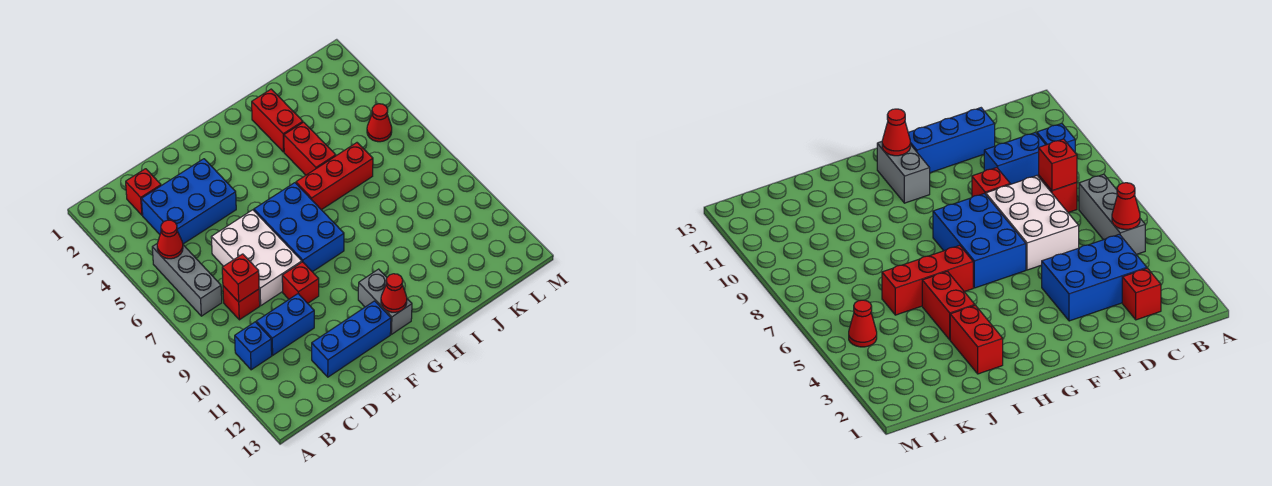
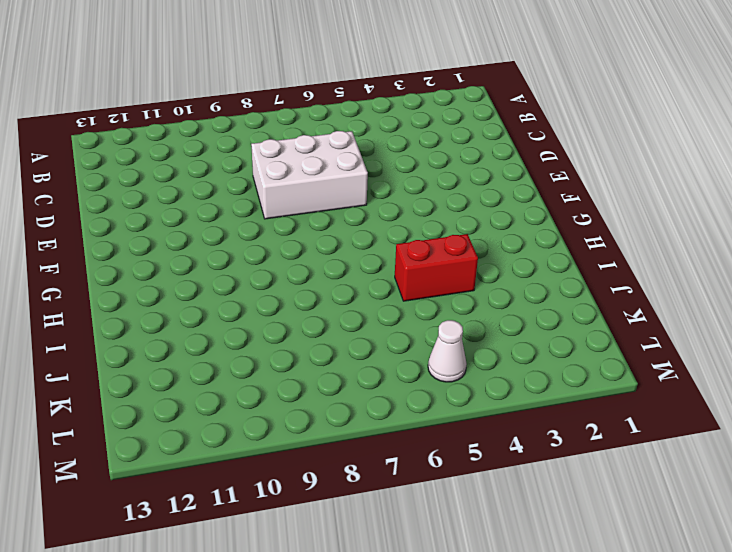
white 1x1 cone [428,320,467,382] -> red 1x1 cone [367,104,392,142]
none -> grey 1x3 brick [152,244,222,316]
none -> blue 1x1 brick [235,322,272,370]
none -> red 1x1 brick [126,169,161,215]

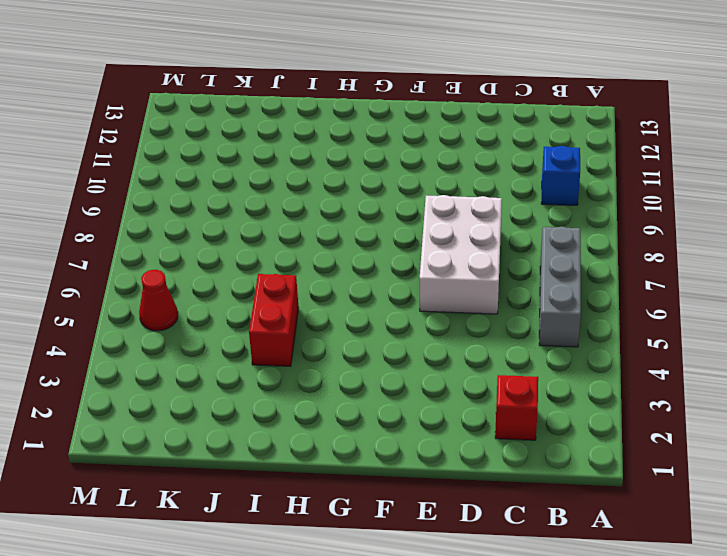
none -> blue 2x3 brick [142,159,236,244]
none -> red 1x1 brick [223,286,260,320]
none -> blue 1x2 brick [256,294,314,355]

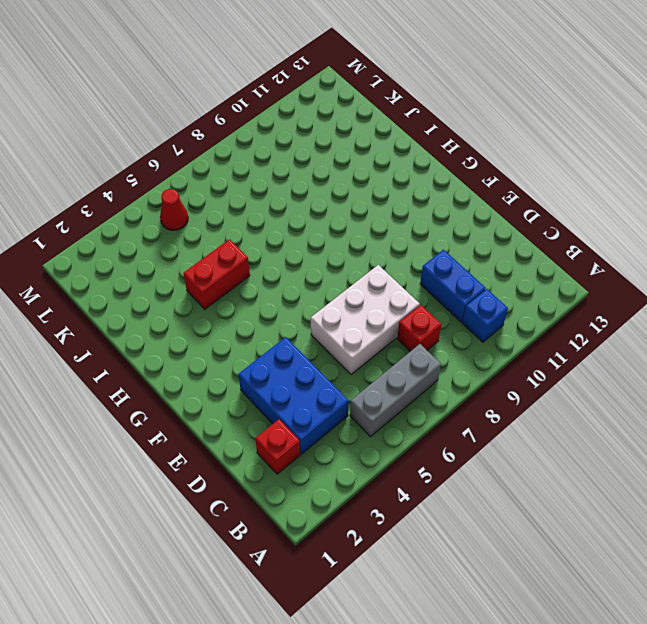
none -> blue 1x3 brick [312,301,391,377]
none -> red 1x1 brick [282,262,319,303]
none -> blue 2x3 brick [254,183,344,272]

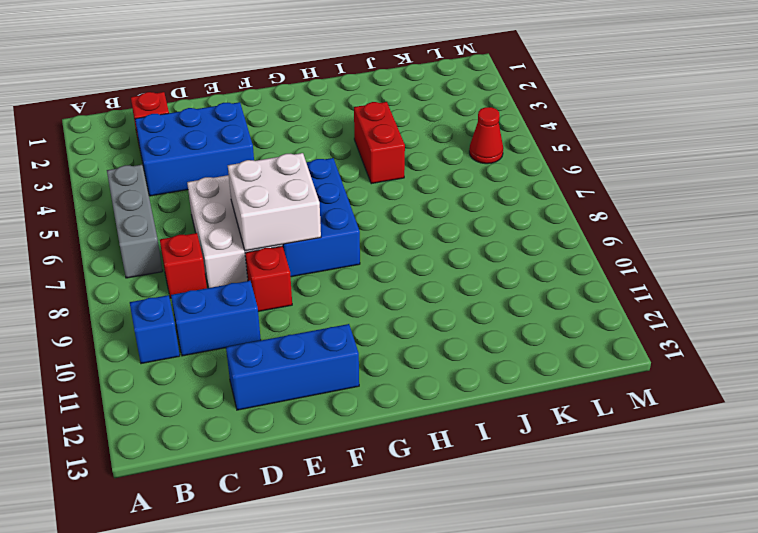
white 2x2 brick [228,153,321,251] -> none
none -> grey 1x2 brick [358,269,412,334]
none -> red 1x3 brick [296,143,373,210]
none -> red 1x2 brick [252,89,303,152]

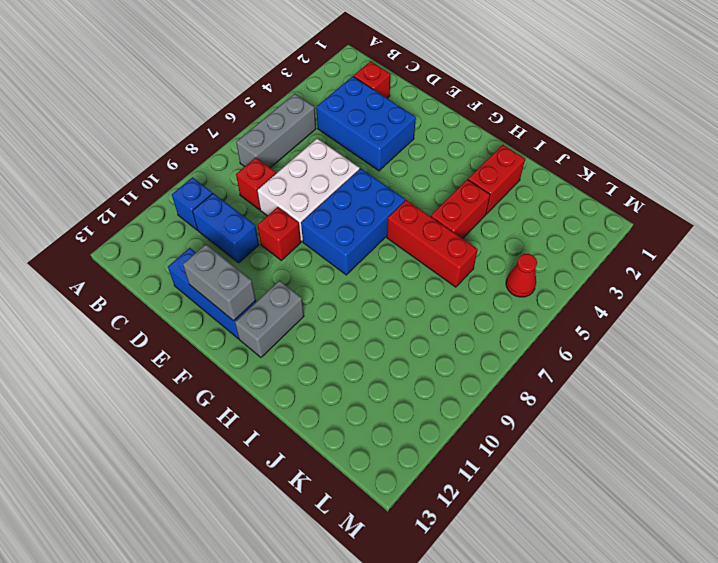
grey 1x2 brick [183,244,256,321] -> none
none -> red 1x1 cone [157,220,183,259]
none -> red 1x1 brick [222,254,259,302]
none -> red 1x1 cone [381,274,407,312]

